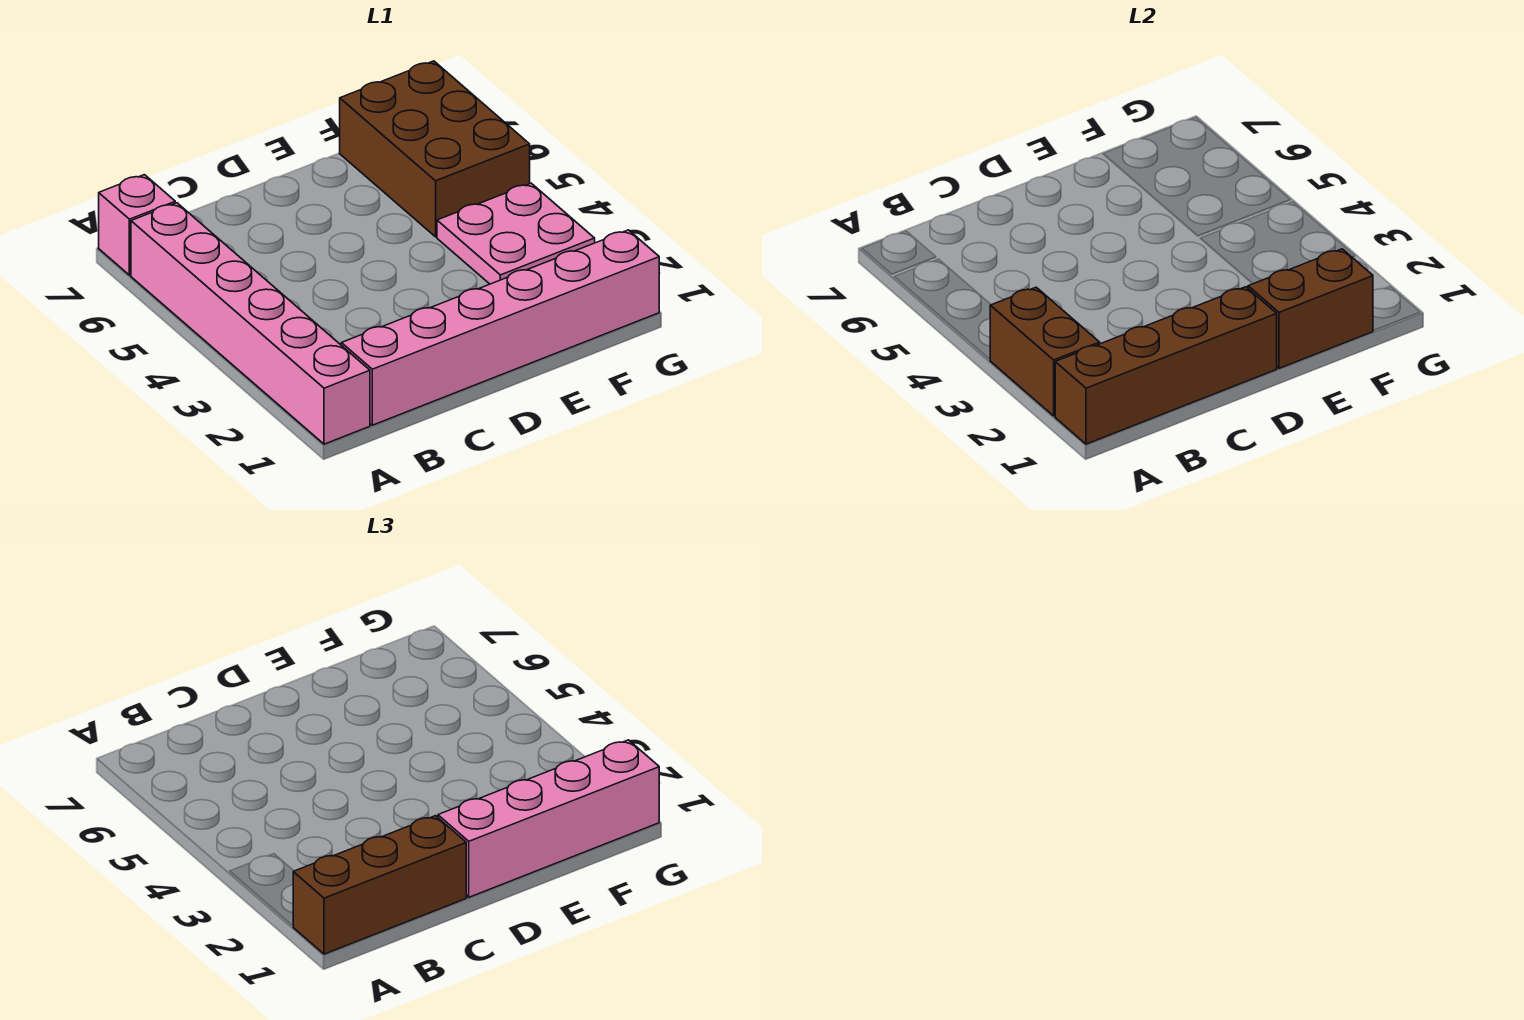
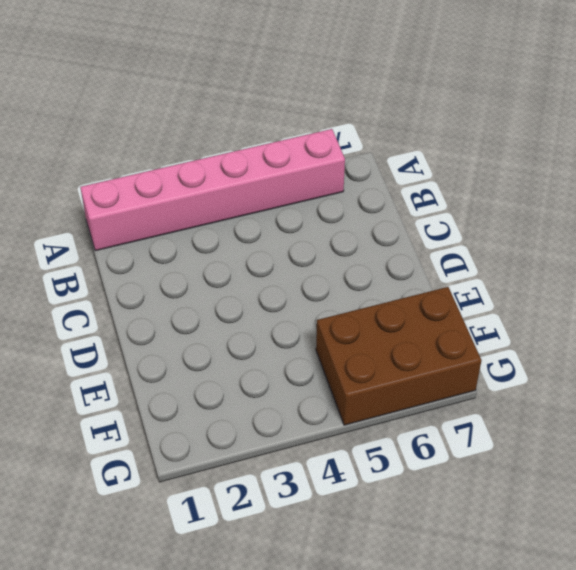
none -> pink 1x1 brick [99,175,175,275]
none -> pink 1x6 brick [341,230,659,425]

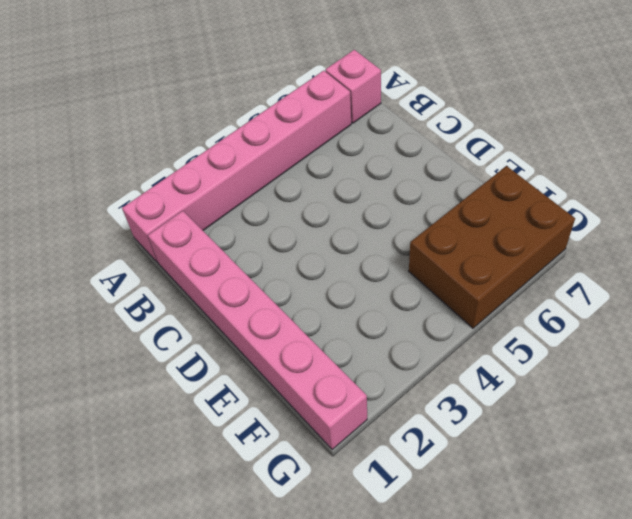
none -> pink 2x2 plate [437,183,595,284]
none -> brown 1x4 brick [1055,287,1277,444]

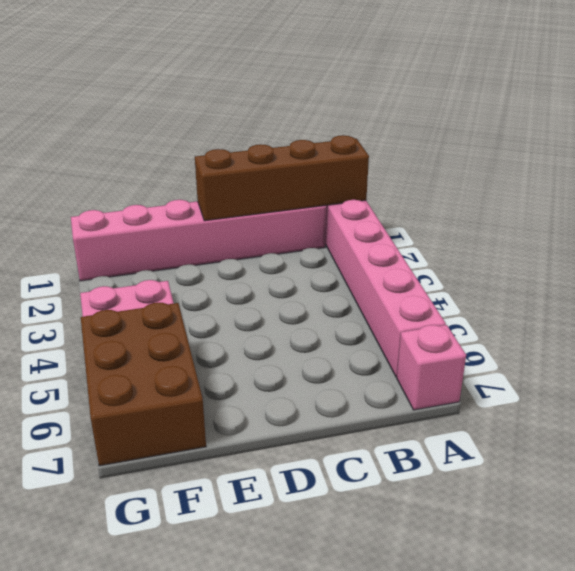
none -> brown 1x2 brick [990,287,1100,416]
none -> brown 1x2 brick [1248,249,1373,368]

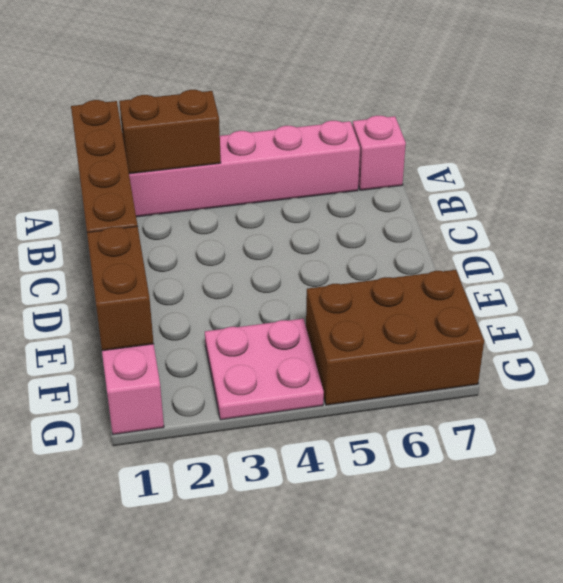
none -> brown 1x3 brick [293,816,467,954]
none -> pink 1x4 brick [438,740,659,897]

